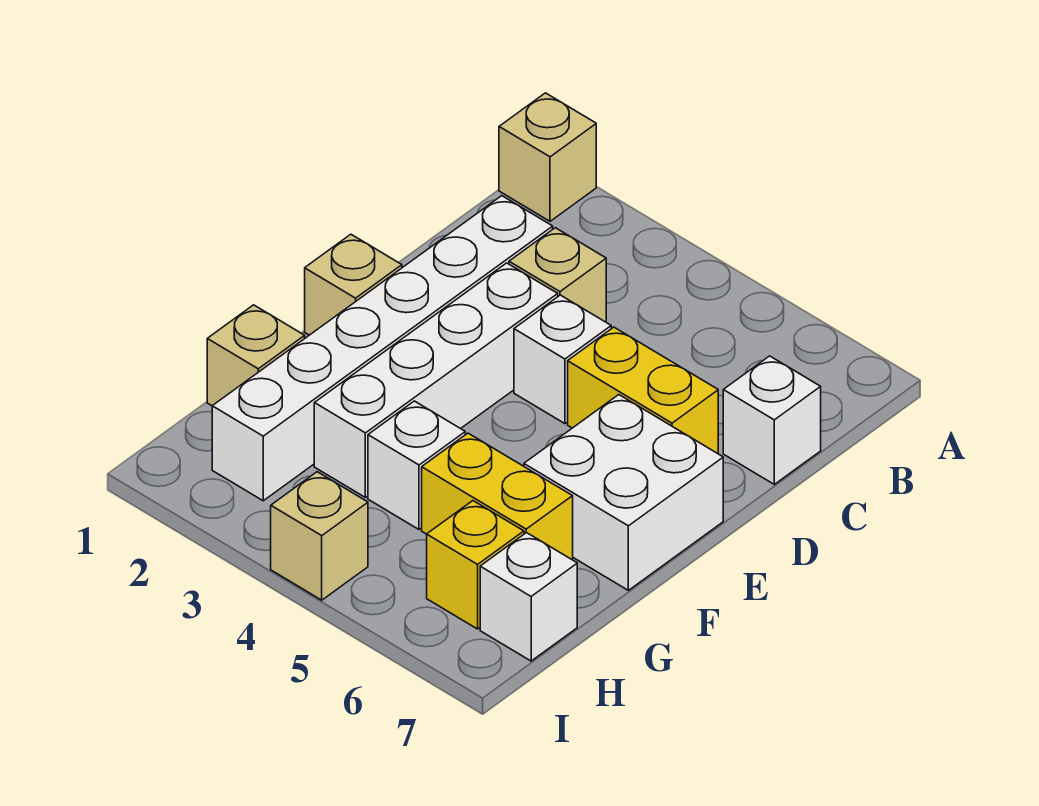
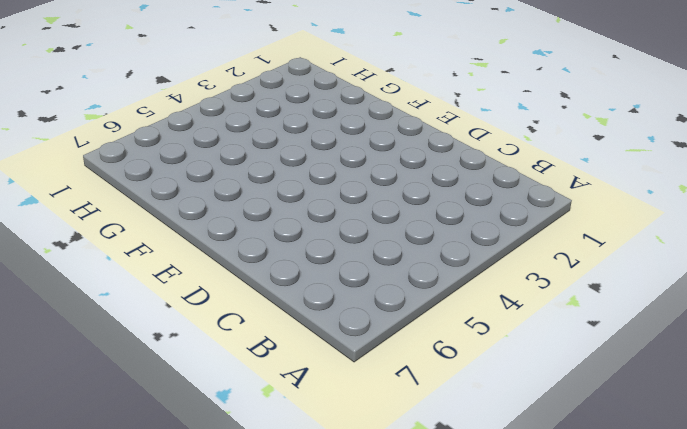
none -> tan 1x1 brick [499,93,596,221]
none -> white 1x6 brick [212,196,553,501]
none -> tan 1x1 brick [509,228,606,322]

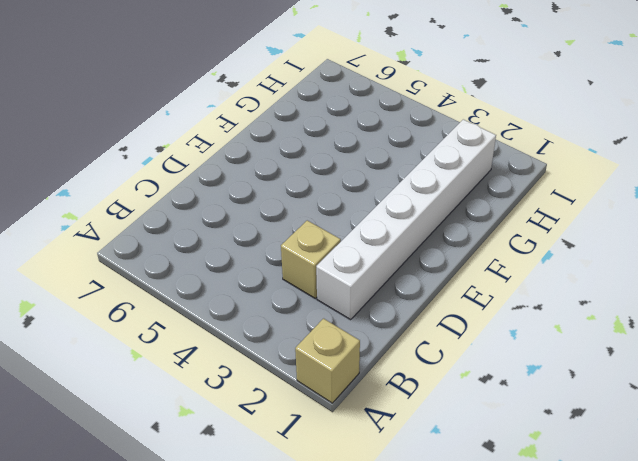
none -> white 1x1 brick [723,356,821,484]
none -> white 1x4 brick [314,263,558,497]
none -> white 1x1 brick [514,295,611,424]

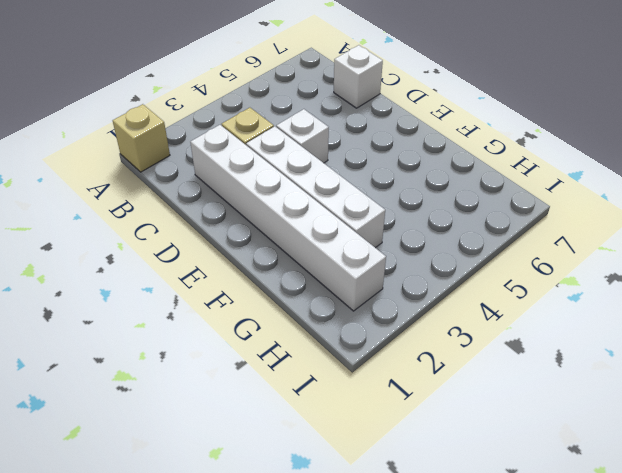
none -> yellow 1x2 brick [568,327,718,454]
none -> tan 1x1 brick [305,234,402,335]
none -> white 2x2 brick [524,395,723,590]

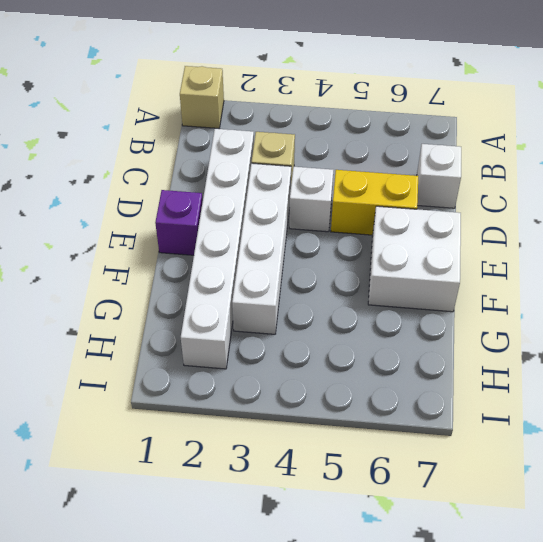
purple 1x1 brick [155,190,203,255] -> tan 1x1 brick [305,234,402,335]
none -> tan 1x1 brick [207,305,305,406]
none -> white 1x1 brick [368,401,465,529]
none -> yellow 1x2 brick [422,433,573,560]

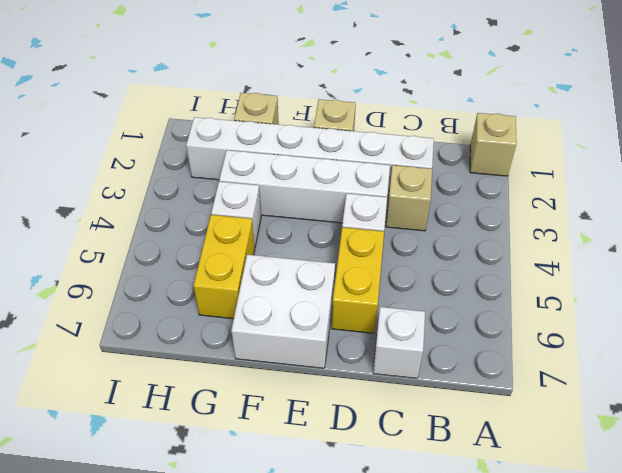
none -> yellow 1x1 brick [427,501,524,629]
none -> white 1x1 brick [480,533,577,661]
none -> tan 1x1 brick [271,472,368,600]

